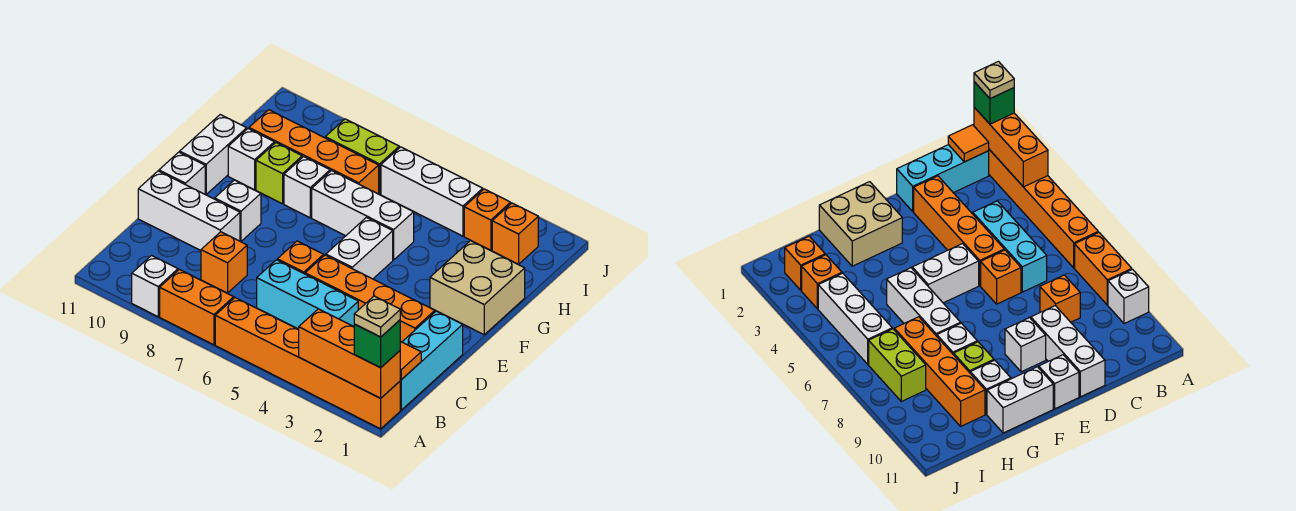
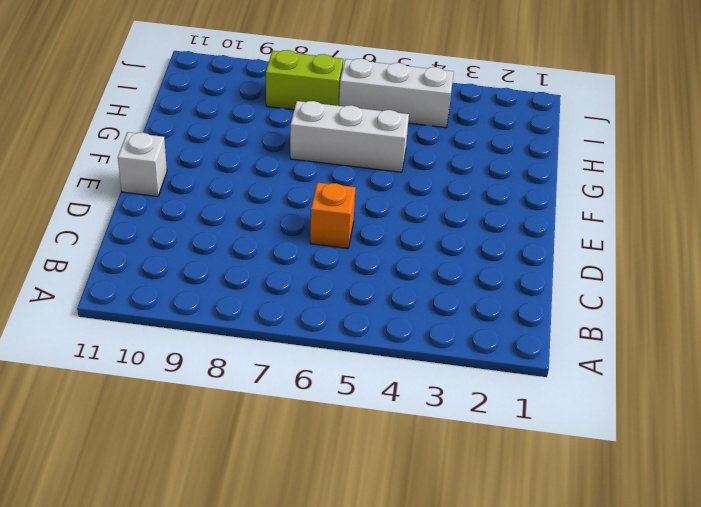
none -> orange 1x6 brick [215,298,400,429]
none -> orange 1x2 brick [160,269,234,345]
none -> white 1x1 brick [132,256,178,317]

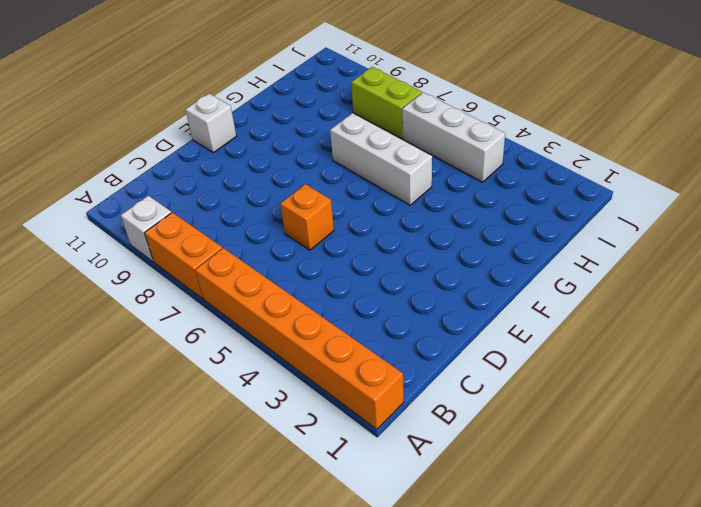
none -> cyan 1x3 brick [400,311,463,410]
none -> cyan 1x3 brick [257,260,358,329]
none -> orange 1x1 brick [201,232,247,293]

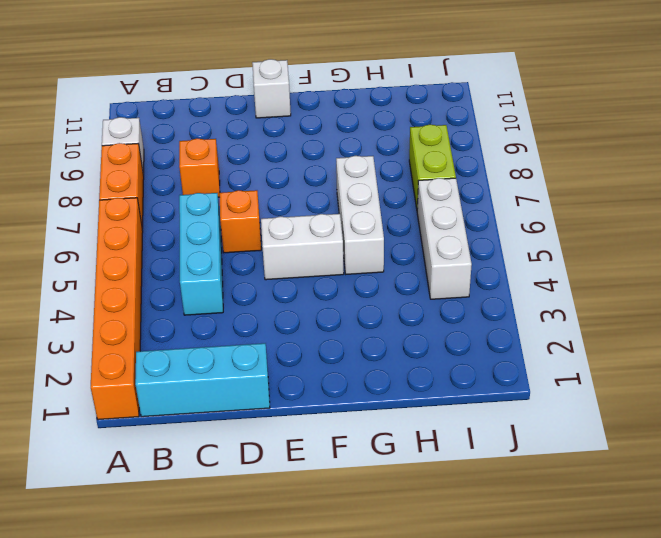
none -> orange 1x4 brick [305,255,435,342]
none -> white 1x3 brick [138,171,240,250]
none -> white 1x1 brick [215,180,261,242]

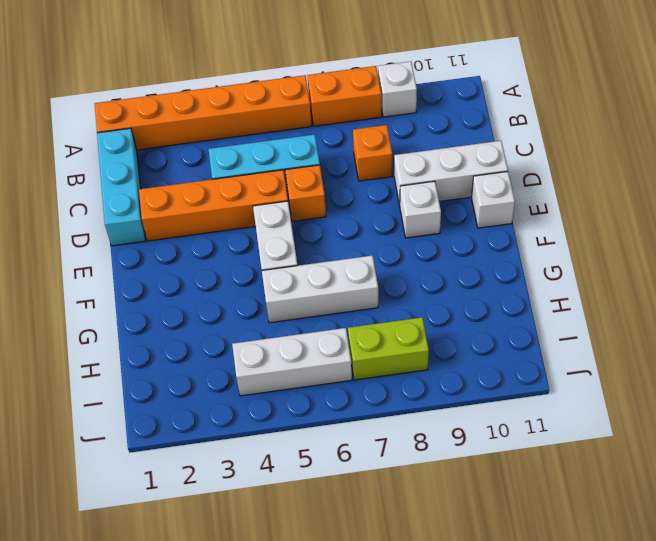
none -> tan 2x2 brick [430,241,525,335]
none -> white 1x2 brick [180,115,247,195]
none -> white 1x1 brick [284,157,330,218]

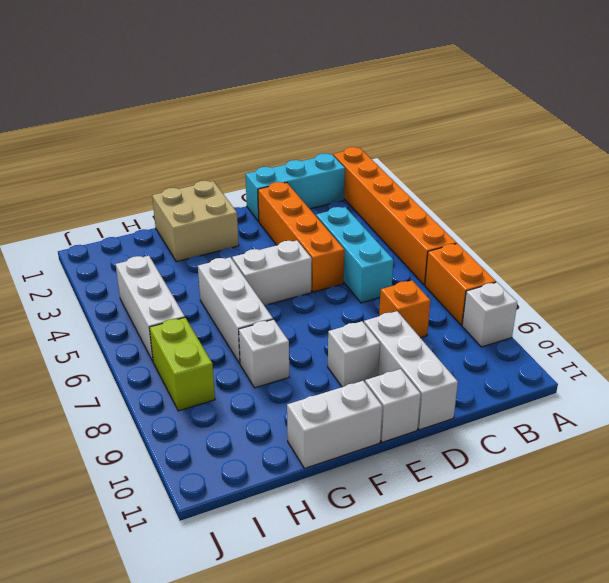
none -> orange 1x1 brick [277,241,324,274]
none -> lime 1x1 brick [256,143,302,204]
none -> white 1x1 brick [228,129,274,190]

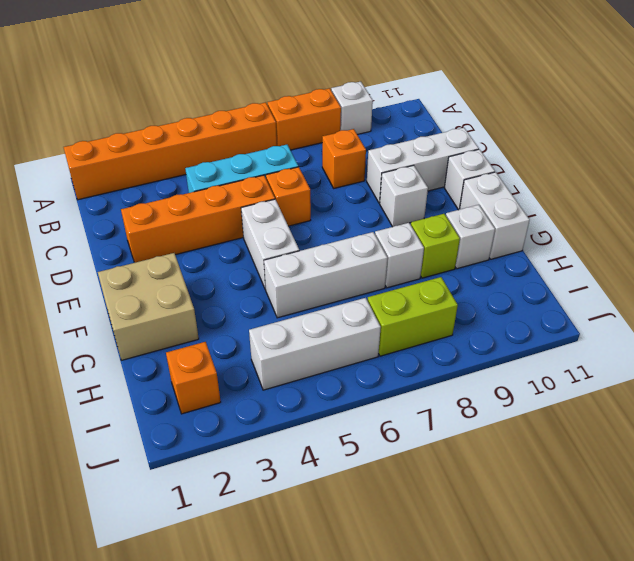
none -> cyan 1x3 brick [400,311,463,410]
none -> orange 1x4 brick [249,110,379,194]
none -> orange 1x1 brick [464,189,511,250]

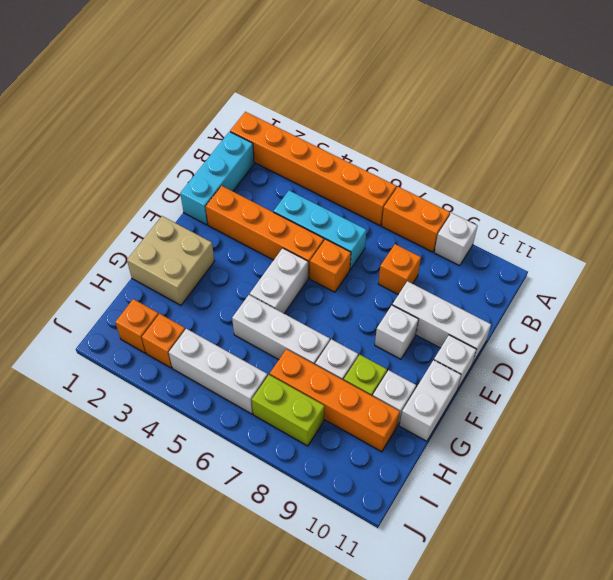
none -> orange 1x3 brick [298,309,400,398]
none -> orange 1x1 tile [400,341,421,380]
none -> green 1x1 brick [354,320,400,368]

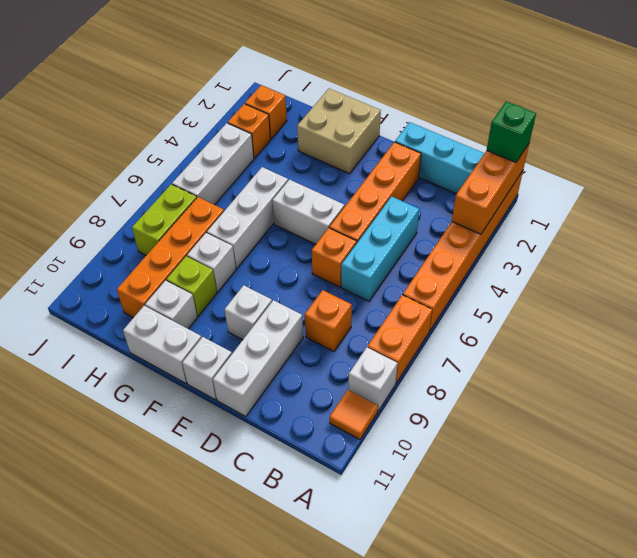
orange 1x1 tile [330,390,378,439] -> orange 1x1 tile moved to [400,341,421,380]
none -> tan 1x1 plate [354,296,400,337]

